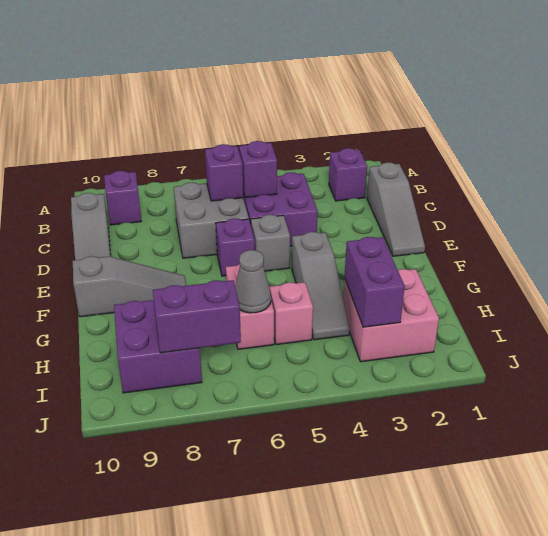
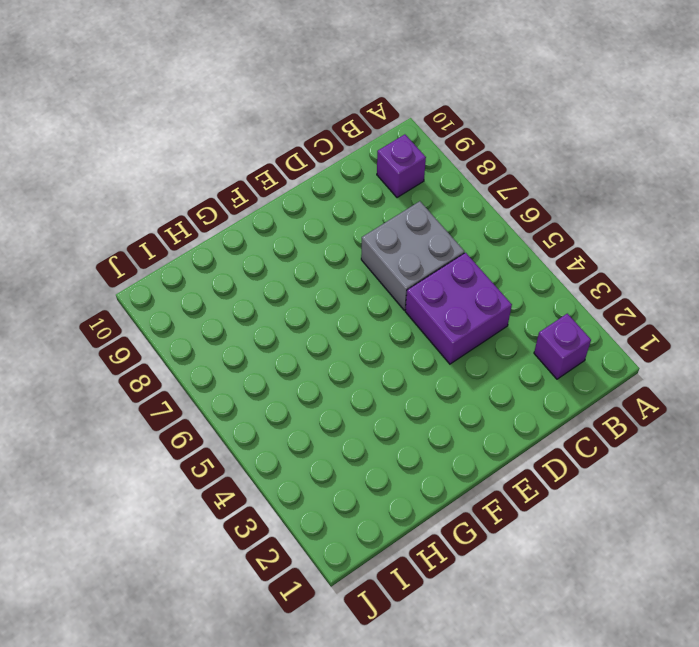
none -> grey 1x3 slope [367,163,425,256]
none -> grey 1x3 slope [71,193,111,260]
none -> grey 1x1 brick [251,215,290,271]

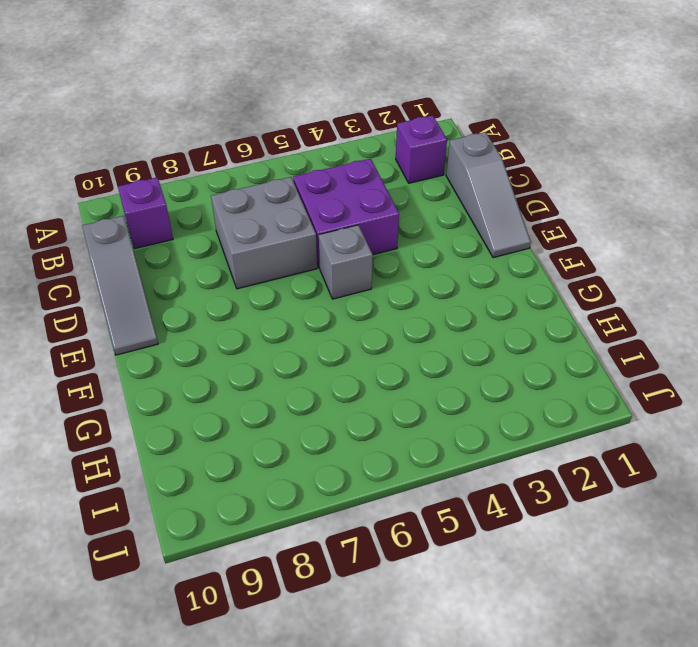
none -> purple 1x1 brick [216,218,255,276]
none -> grey 1x3 slope [292,232,349,340]
none -> grey 1x3 slope [73,256,186,317]

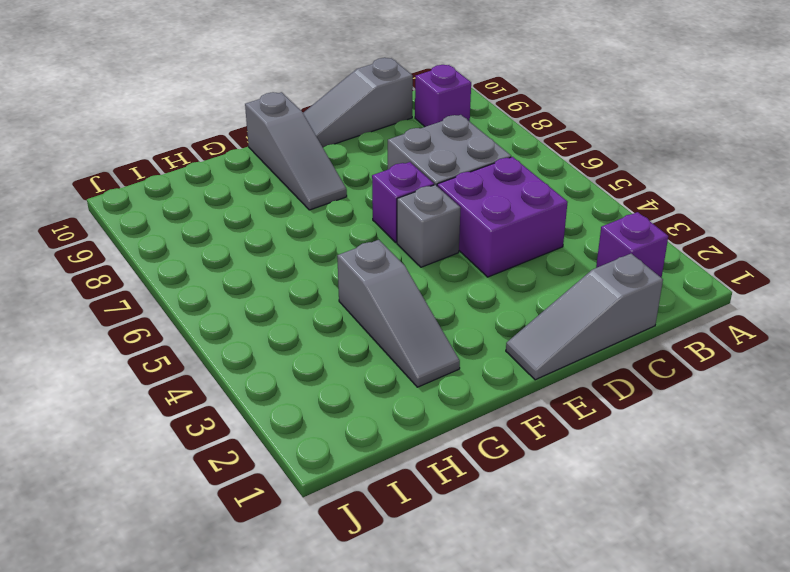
grey 1x3 slope [337,240,460,387] -> grey 1x3 slope turned to [292,232,349,340]
none -> pink 1x2 brick [226,264,274,349]
none -> pink 2x2 brick [343,269,439,362]
none -> pink 1x1 brick [269,282,313,345]

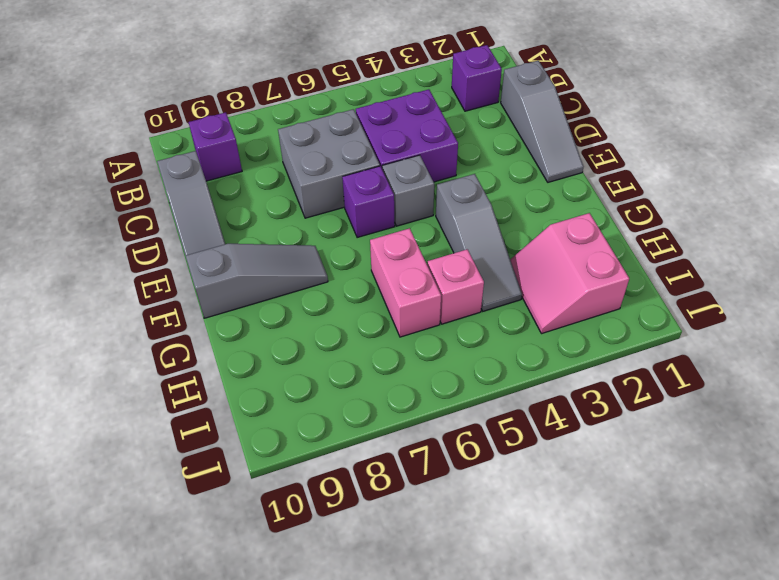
pink 2x2 slope [510,213,629,334] -> pink 2x2 brick [343,269,439,362]
none -> purple 2x2 brick [114,300,202,393]
none -> purple 1x1 brick [239,141,277,198]
none -> purple 1x1 brick [205,144,243,201]

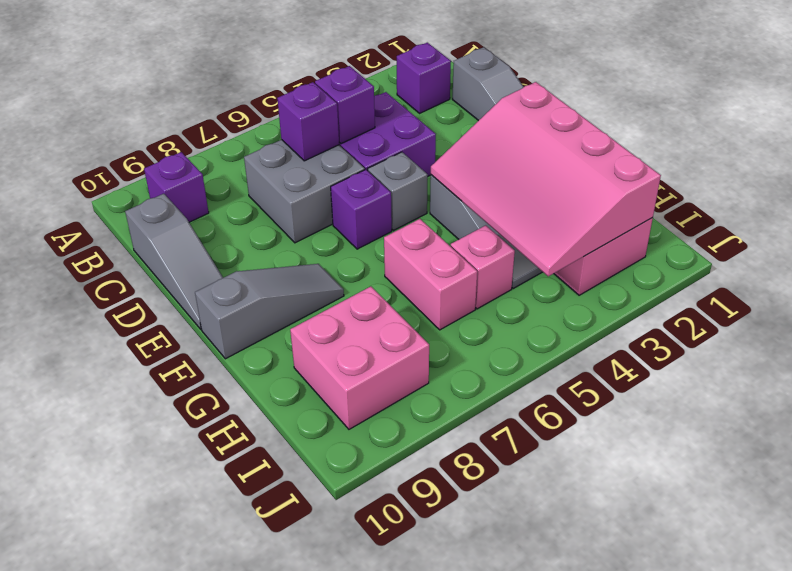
pink 3x4 slope [431,82,661,276] -> purple 1x2 brick [344,237,405,327]
pink 2x2 brick [290,286,429,429] -> purple 2x2 brick [114,300,202,393]
none -> grey 1x1 cone [235,250,271,313]
none -> purple 1x2 brick [153,280,241,353]

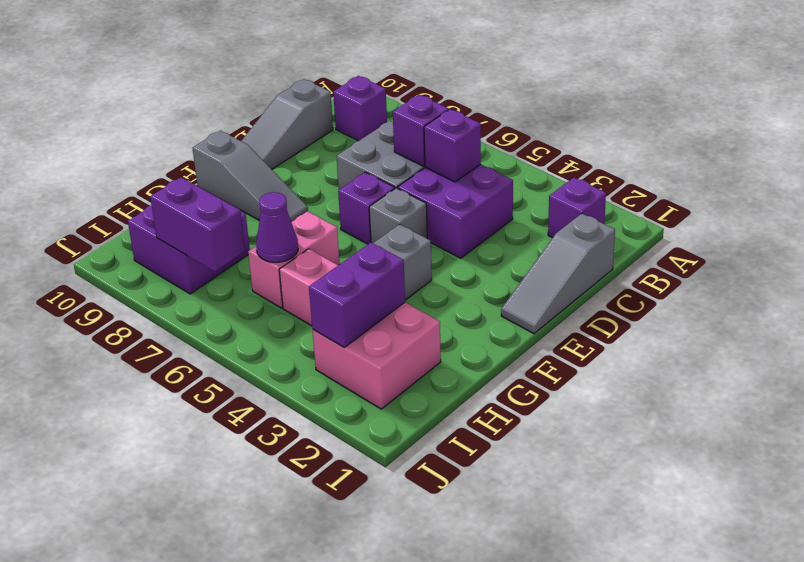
purple 1x1 cone [256,192,298,262] -> grey 1x1 cone [235,250,271,313]

